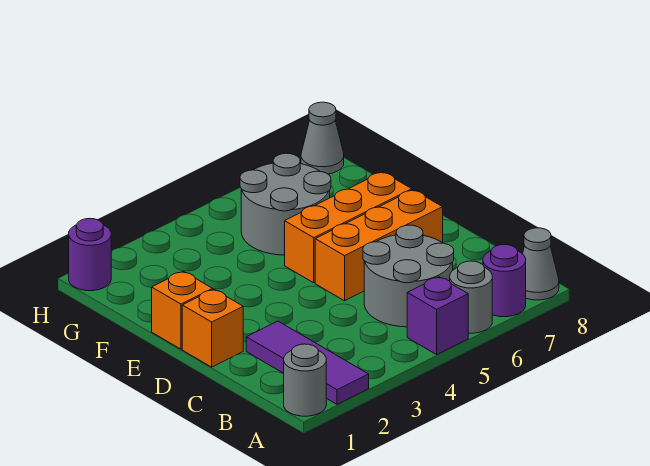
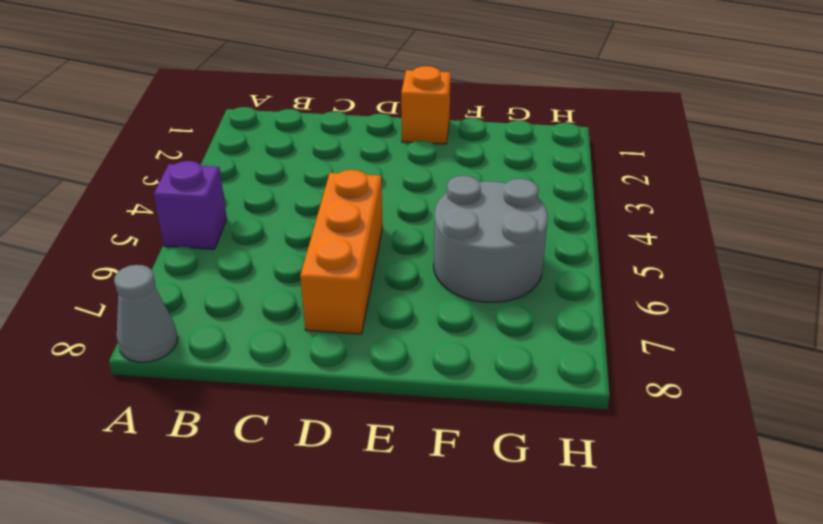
none -> grey 1x1 round brick [284,344,326,416]
none -> purple 1x3 tile [246,321,369,404]
none -> grey 1x1 round brick [450,261,492,333]

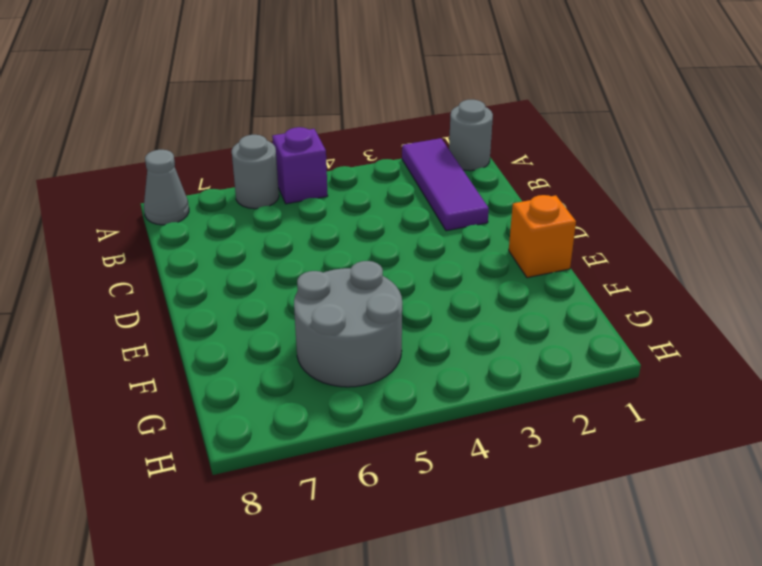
none -> purple 1x1 round brick [483,245,526,317]
none -> grey 2x2 round brick [363,225,454,327]
none -> orange 1x1 brick [182,289,243,367]

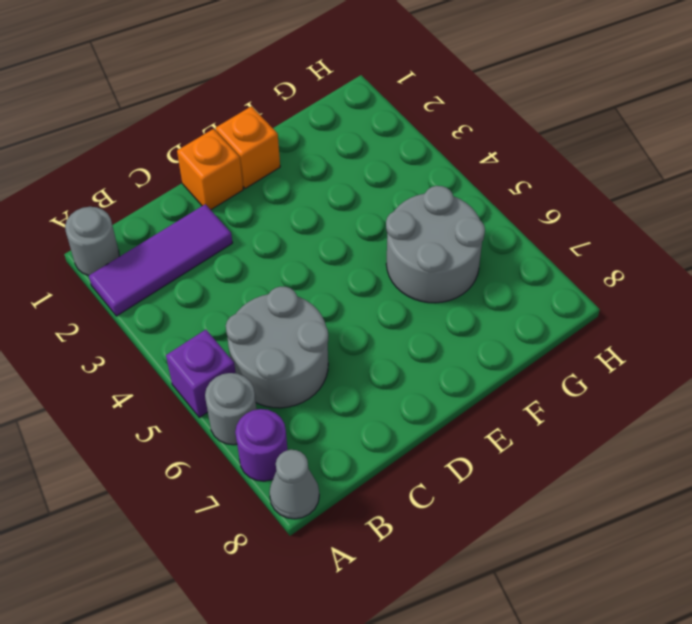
none -> orange 1x3 brick [315,190,443,301]
none -> orange 1x3 brick [285,172,412,283]
none -> purple 1x1 round brick [69,218,111,291]

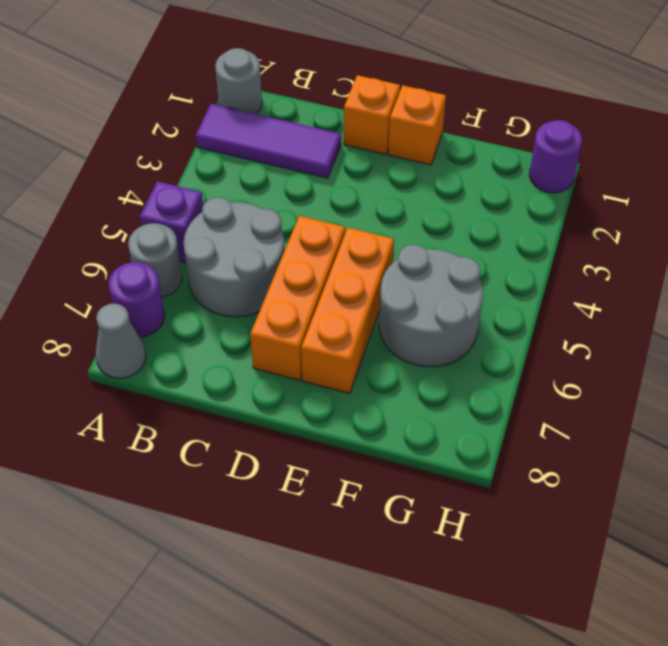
none -> grey 1x1 cone [301,102,344,174]

